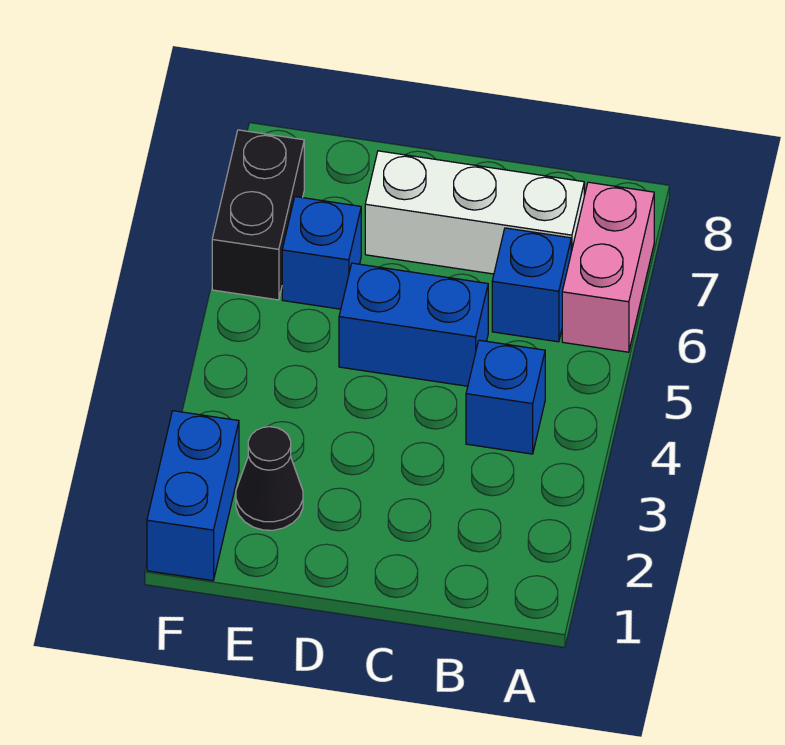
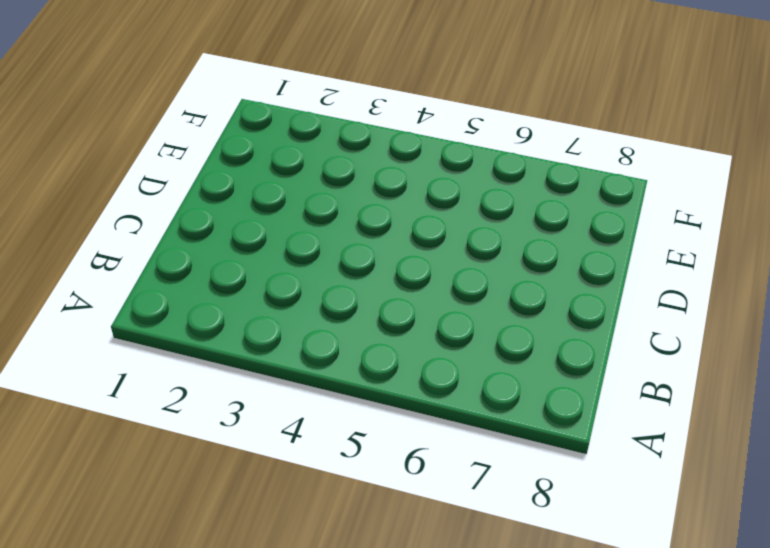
none -> pink 1x2 brick [562,182,654,352]
none -> blue 1x1 brick [466,340,545,454]

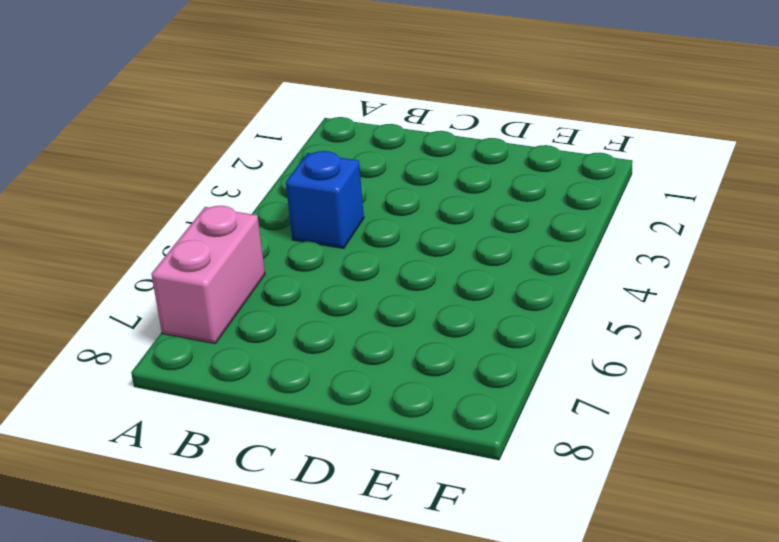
none -> blue 1x1 brick [492,228,571,342]
none -> white 1x3 brick [365,151,584,274]

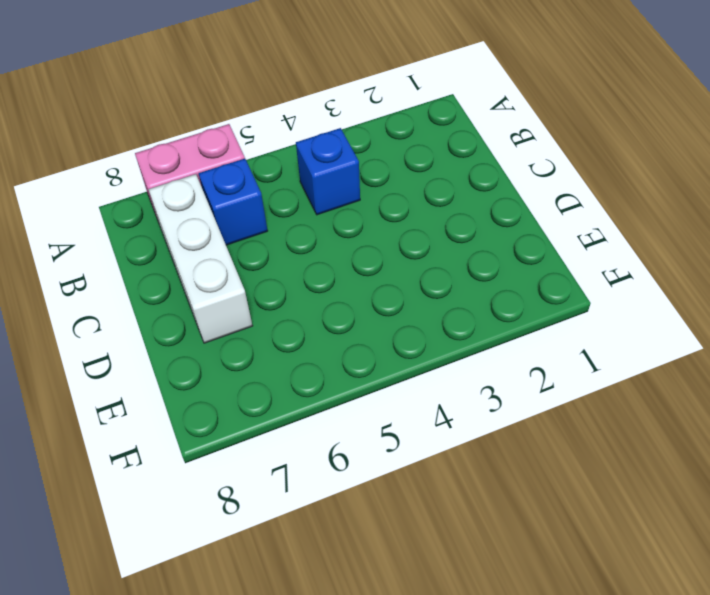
none -> blue 1x2 brick [339,263,488,386]
none -> black 1x1 cone [236,427,303,530]

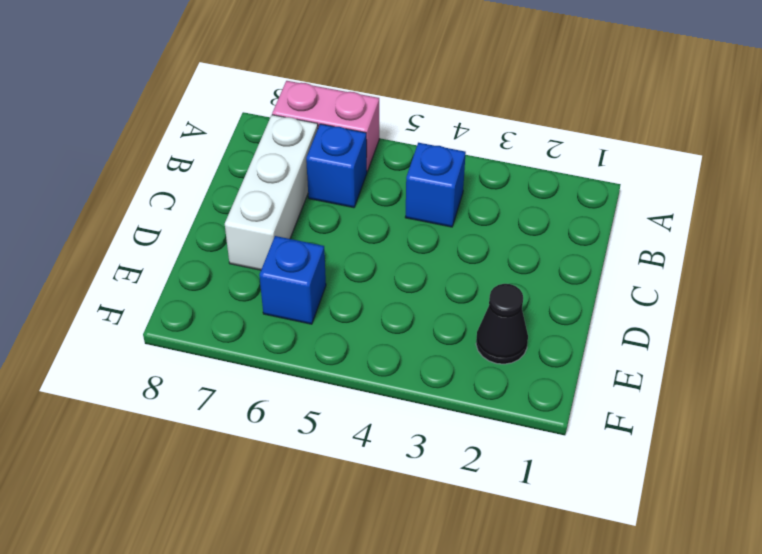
none -> blue 1x2 brick [339,263,488,386]
none -> blue 1x2 brick [147,411,239,581]

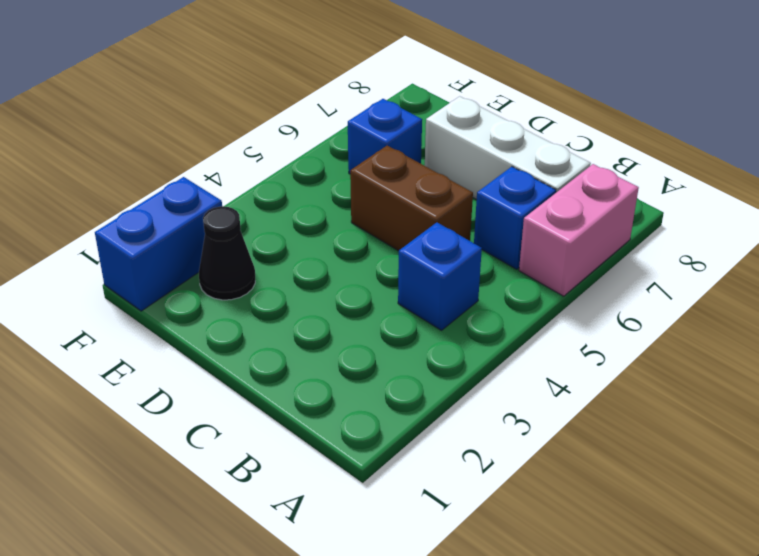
brown 1x2 brick [350,146,473,251] -> blue 1x2 brick [339,263,488,386]
none -> black 1x2 brick [212,130,304,300]

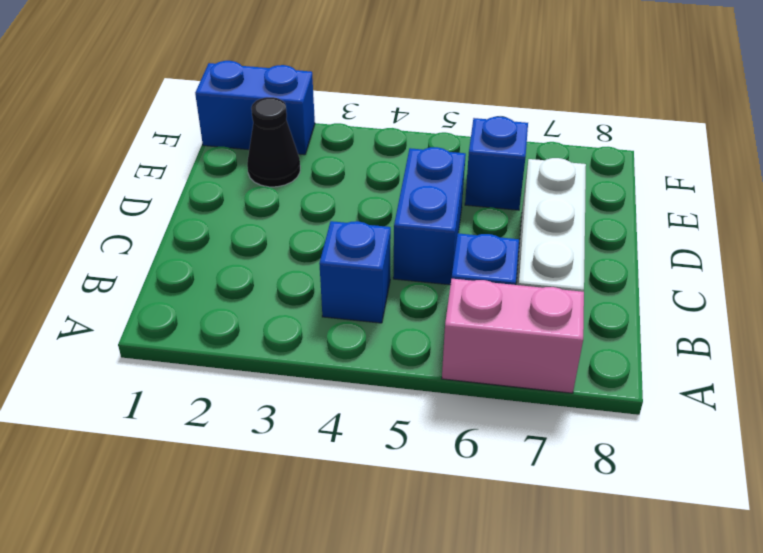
none -> black 1x2 brick [212,130,304,300]

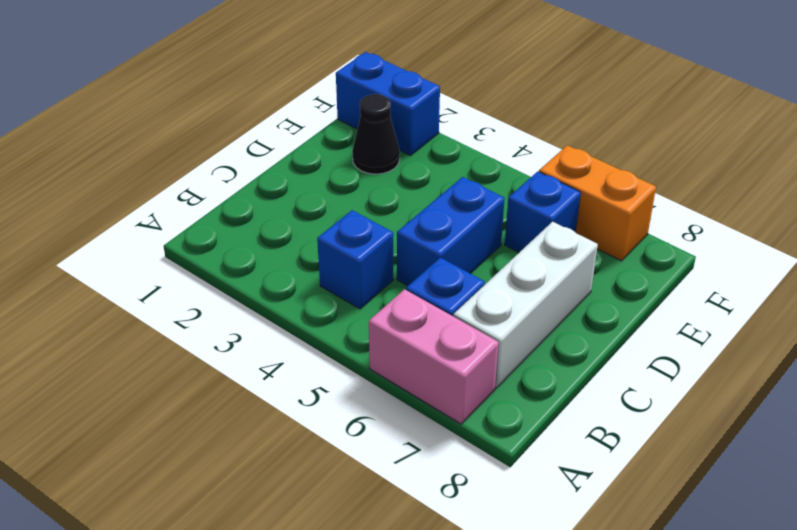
orange 1x2 brick [539,145,656,261] -> black 1x2 brick [212,130,304,300]

